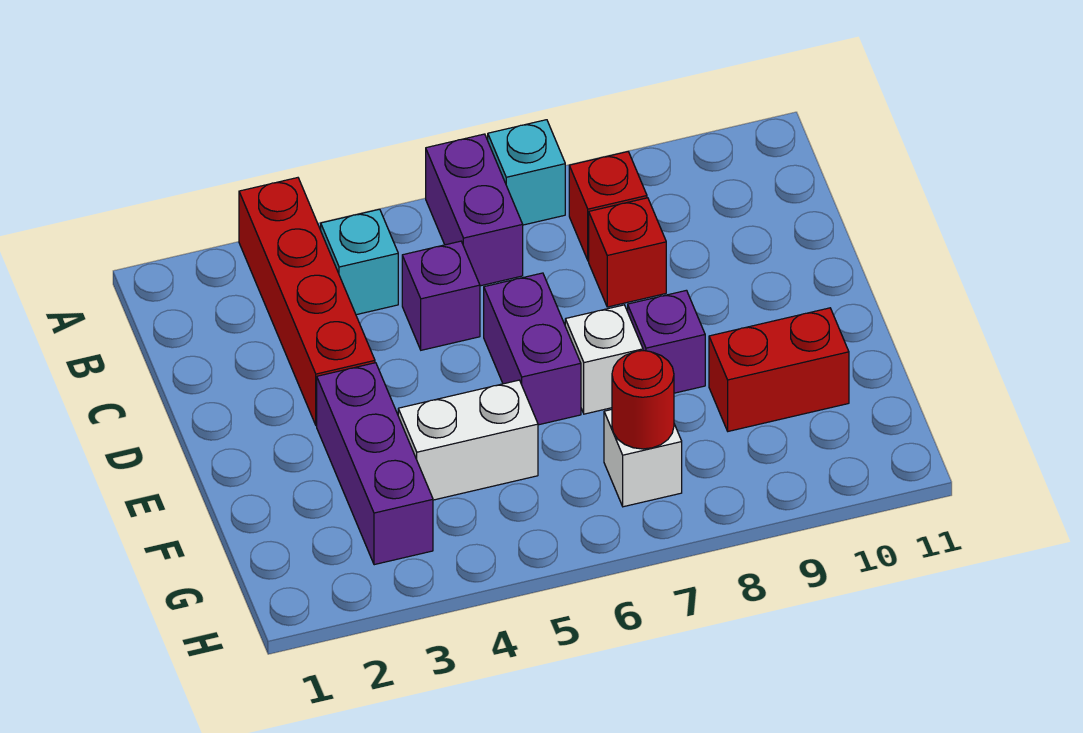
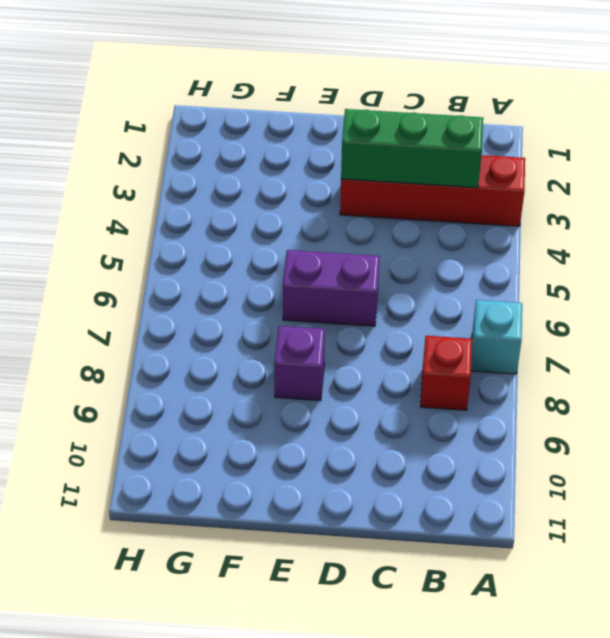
green 1x3 brick [341,109,483,188] -> none
none -> purple 1x2 brick [426,134,523,286]
none -> cyan 1x1 brick [321,209,398,315]
none -> purple 1x1 brick [402,241,480,350]

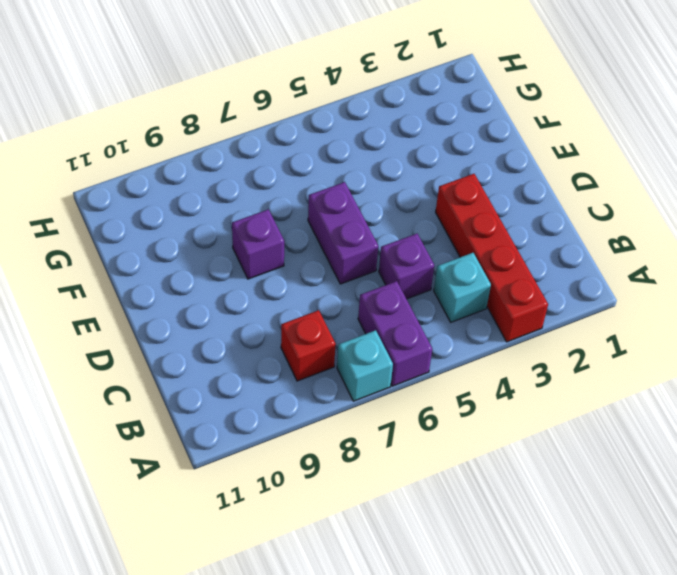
none -> red 1x1 brick [589,198,666,307]
none -> purple 1x3 brick [317,363,433,565]
none -> white 1x1 brick [565,305,643,414]

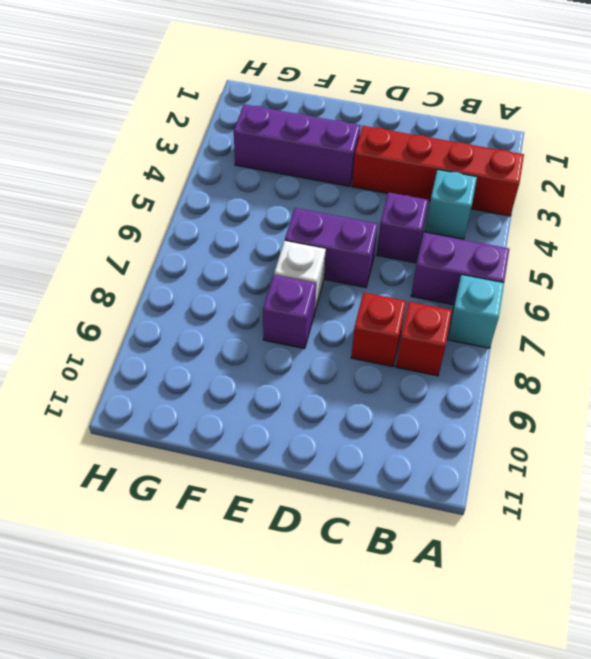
none -> white 1x2 brick [398,380,538,500]
none -> red 1x2 brick [709,308,849,431]
none -> white 1x1 brick [604,410,682,507]

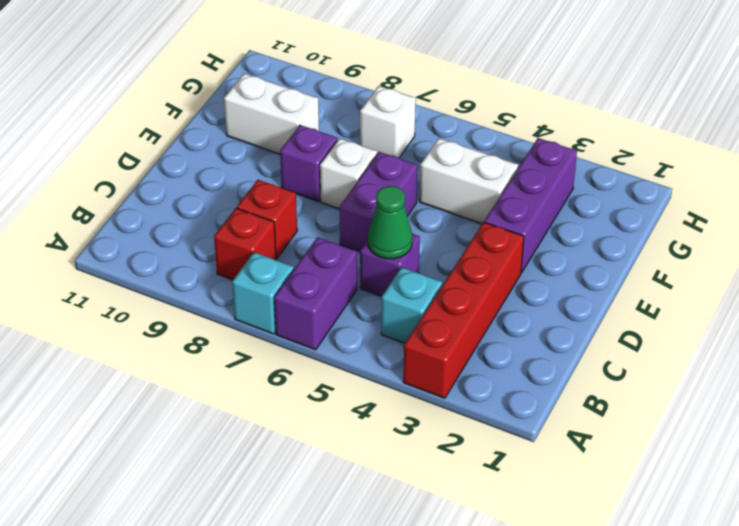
green 1x1 cone [368,186,412,259] -> none
white 1x2 brick [224,74,319,154] -> red 1x2 brick [709,308,849,431]
none -> red 1x1 round brick [612,351,674,449]

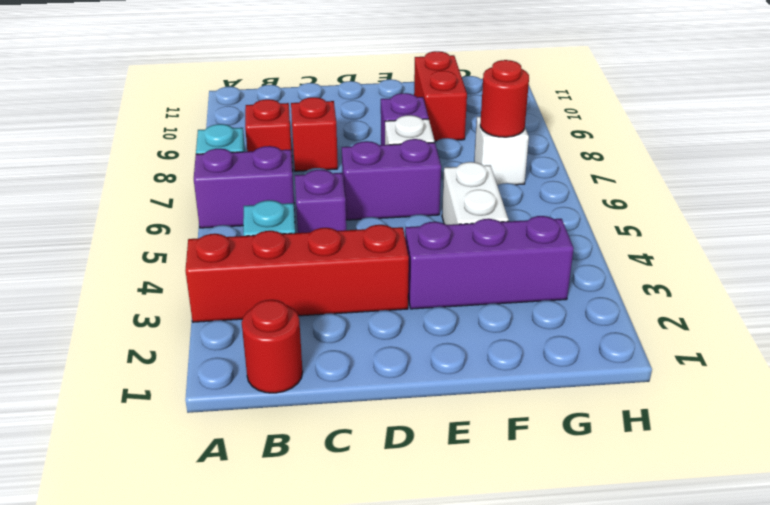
red 1x1 round brick [242,300,303,393] -> none

